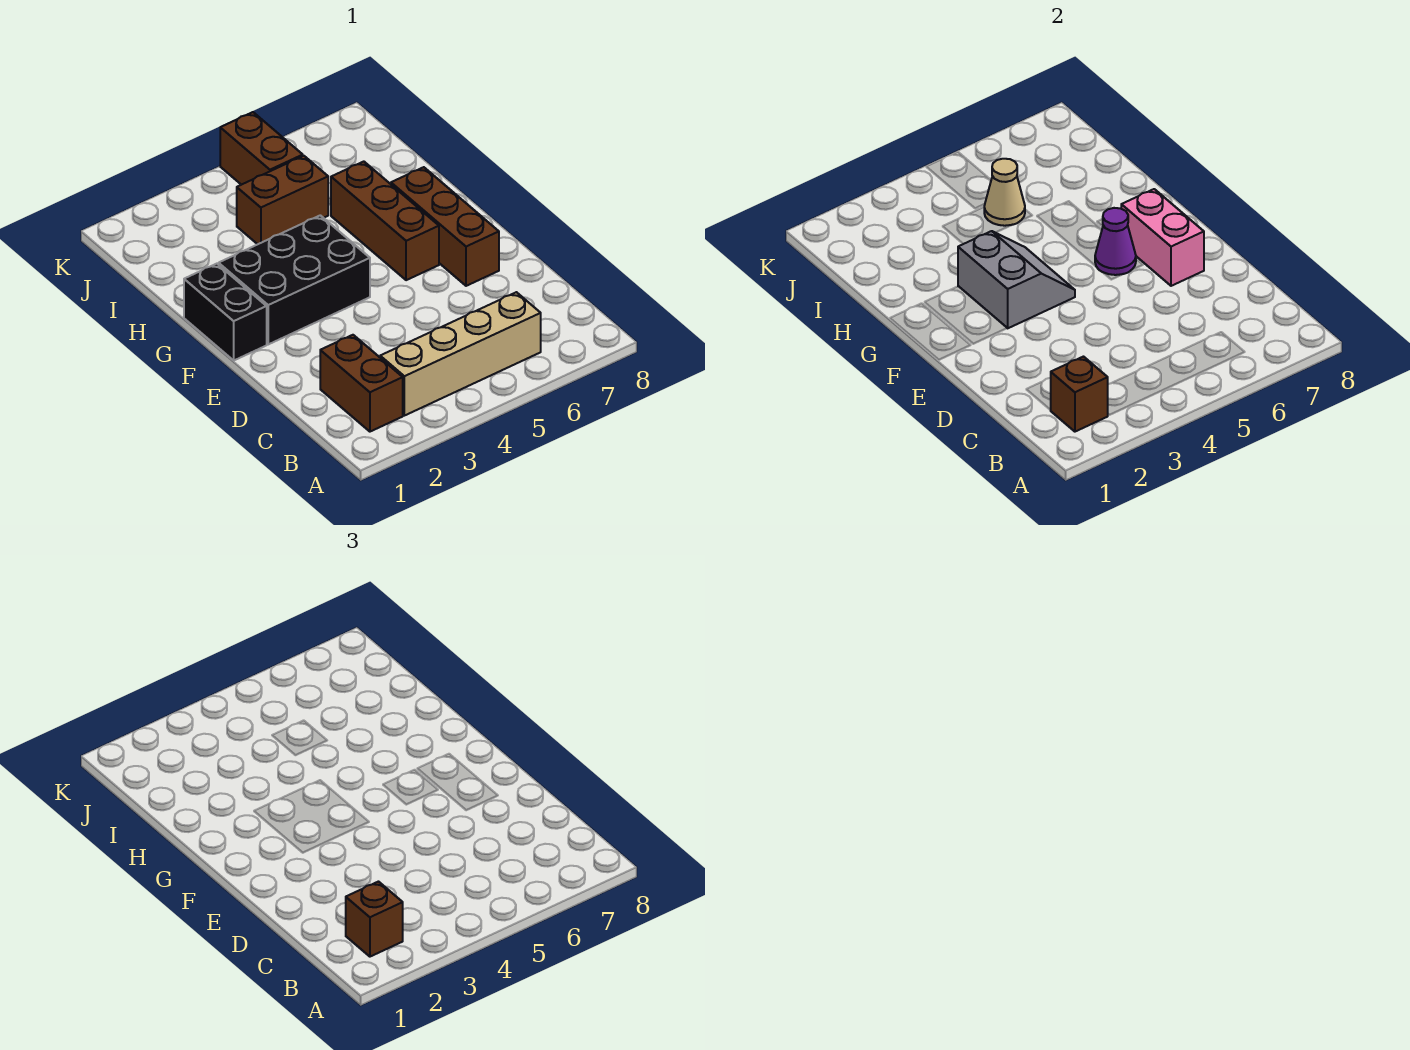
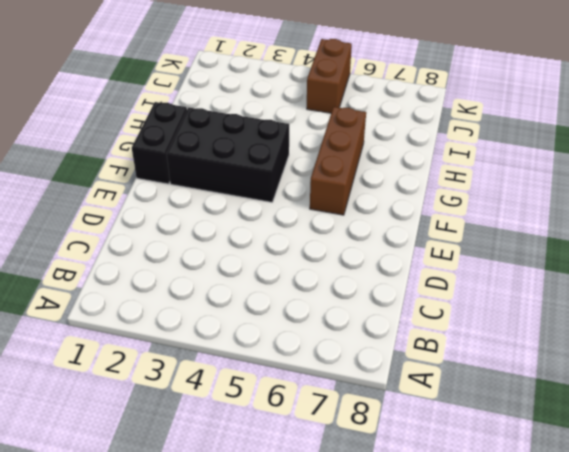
none -> brown 1x2 brick [320,335,403,432]
none -> tan 1x4 brick [380,292,541,416]
none -> brown 1x3 brick [391,167,499,286]

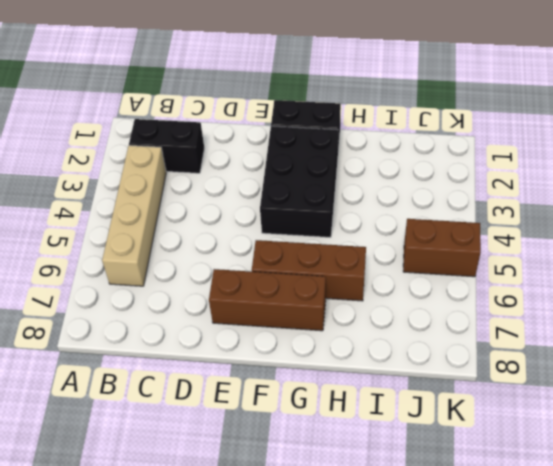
black 1x2 brick [129,119,204,173] -> brown 1x2 brick [320,335,403,432]
none -> brown 1x2 brick [237,156,328,244]
none -> brown 1x1 brick [1051,357,1108,432]
none -> pink 1x2 brick [1121,189,1204,286]

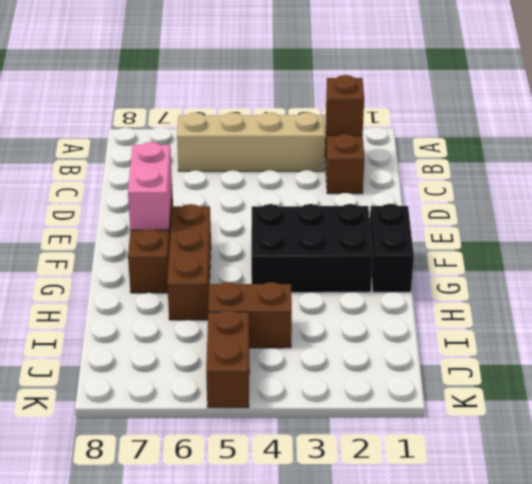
none -> grey 2x2 slope [958,231,1075,328]
none -> purple 1x1 cone [1095,208,1136,275]
none -> tan 1x1 cone [984,159,1025,226]

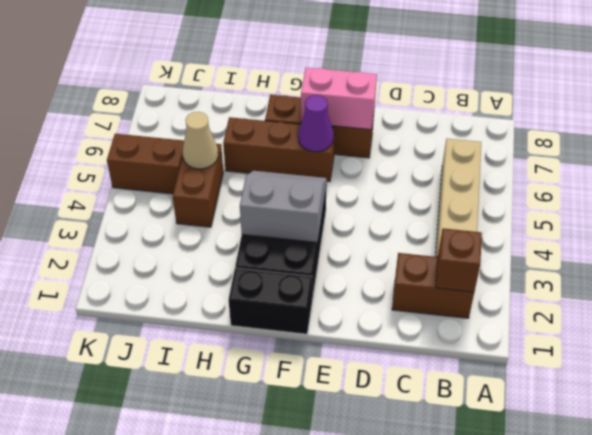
none -> brown 1x1 brick [346,882,403,957]

